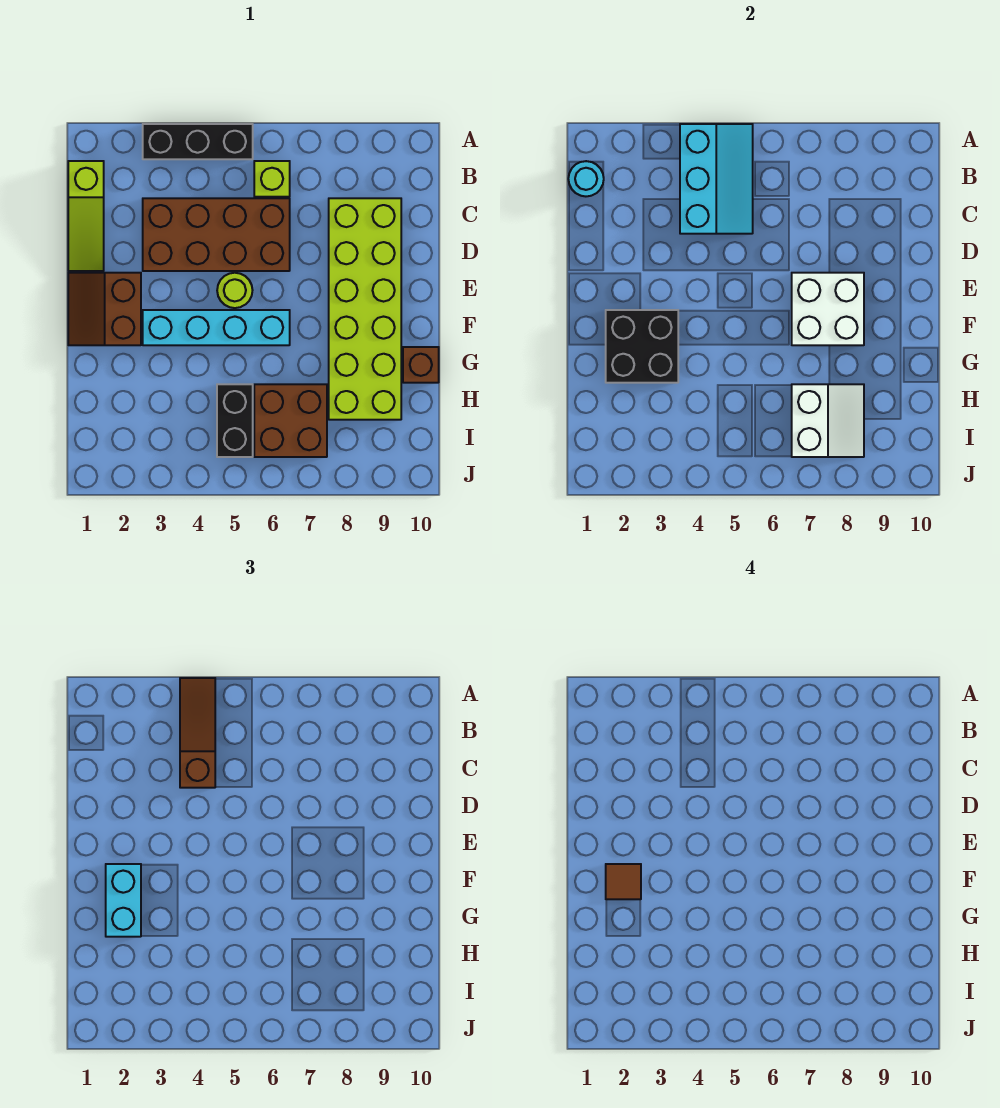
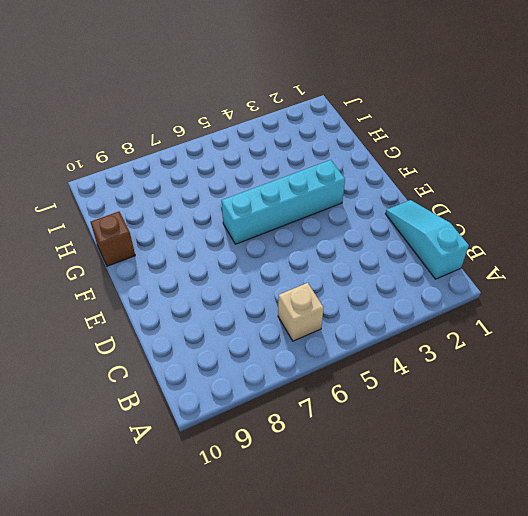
cyan 1x3 slope [386,200,469,279] -> lime 1x3 slope [68,161,104,271]
tan 1x1 brick [278,283,324,341] -> lime 1x1 brick [254,161,290,197]
none -> black 1x3 brick [143,124,253,159]
none -> brown 2x4 brick [143,198,290,271]
none -> lime 2x6 brick [329,198,401,420]

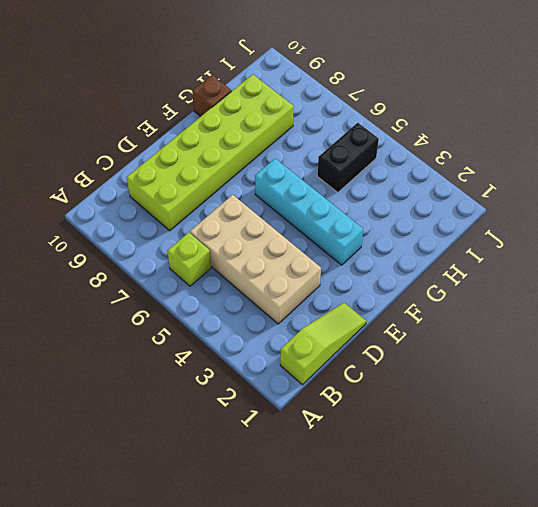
tan 2x4 brick [190,195,321,324] -> brown 2x4 brick [143,198,290,271]
none -> black 1x3 brick [143,124,253,159]
none -> brown 2x2 slope [68,273,141,345]
none -> lime 1x1 round brick [217,273,253,308]

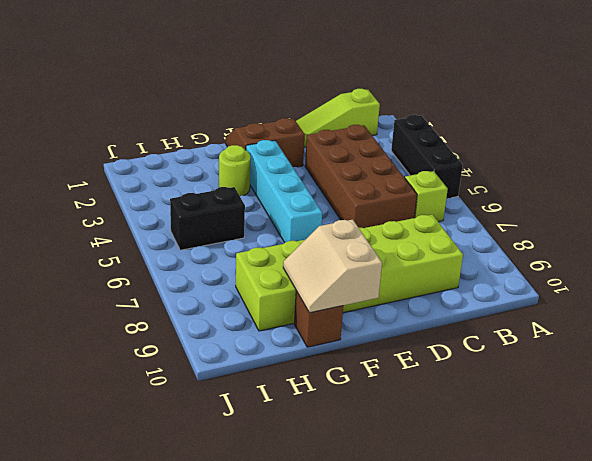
tan 2x2 slope [283,219,382,313] -> none
lime 1x1 round brick [219,145,251,196] -> lime 1x1 round brick moved to [217,273,253,308]
none -> brown 2x2 brick [254,384,327,457]
none -> cyan 2x3 slope [680,124,753,234]
none -> cyan 1x1 round brick [568,161,604,196]

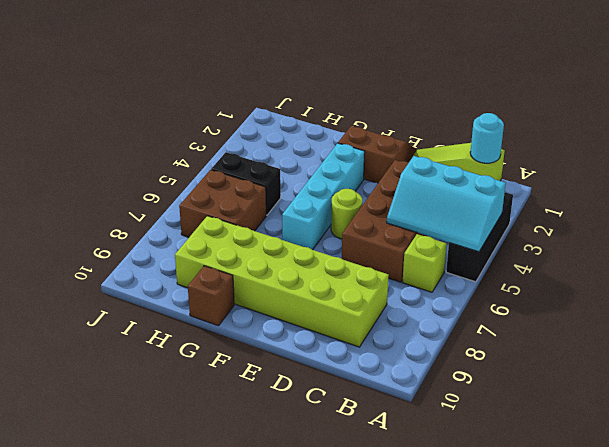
none -> white 2x2 brick [792,273,864,345]
none -> black 2x2 brick [606,310,678,383]
none -> white 2x2 slope [792,384,864,457]

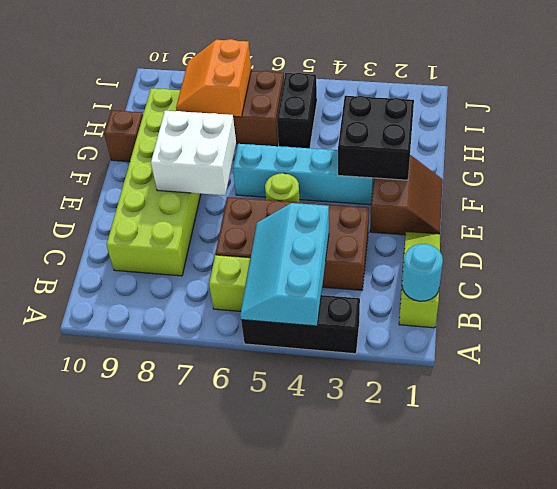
orange 2x2 slope [176,39,251,117] -> white 2x2 slope [792,384,864,457]
none -> brown 1x3 slope [180,678,215,788]
none -> cyan 1x2 brick [106,864,141,937]
none -> brown 1x1 tile [606,864,641,899]

